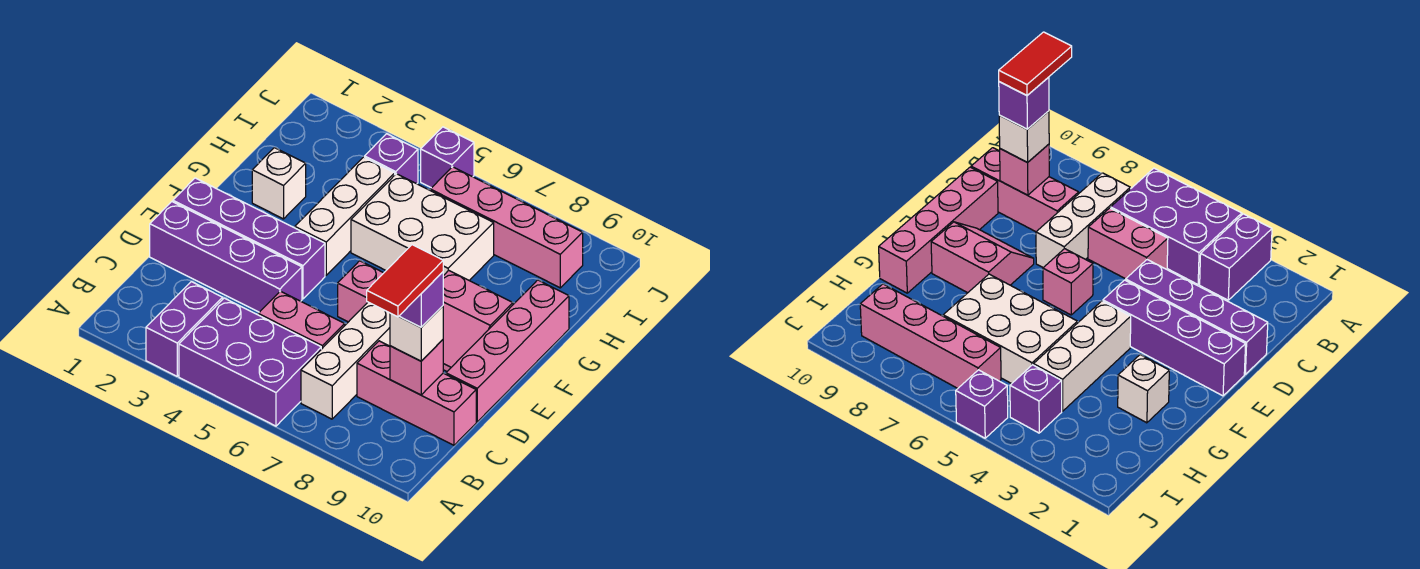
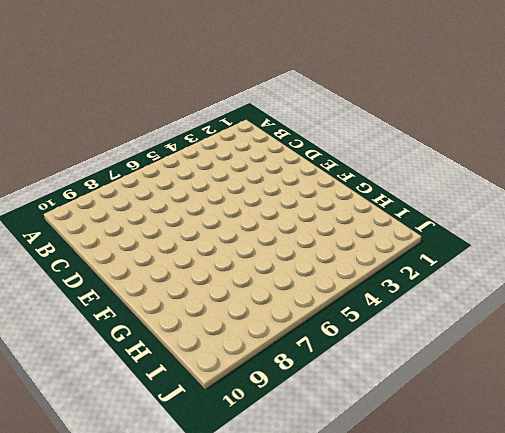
none -> purple 1x2 brick [146,282,223,376]
none -> purple 2x3 brick [179,298,321,426]
none -> white 1x3 brick [301,302,390,419]

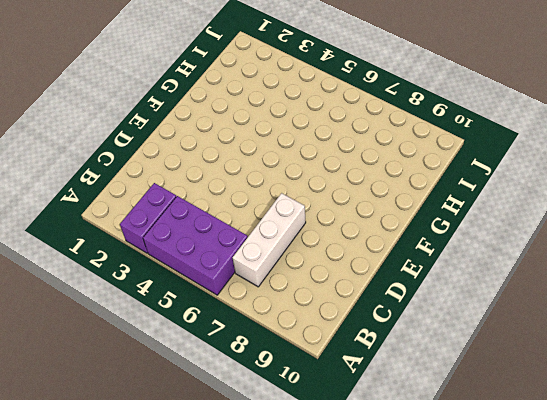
none -> pink 1x2 brick [258,291,345,349]
none -> pink 1x3 brick [357,341,476,445]
none -> purple 1x4 brick [150,202,302,312]

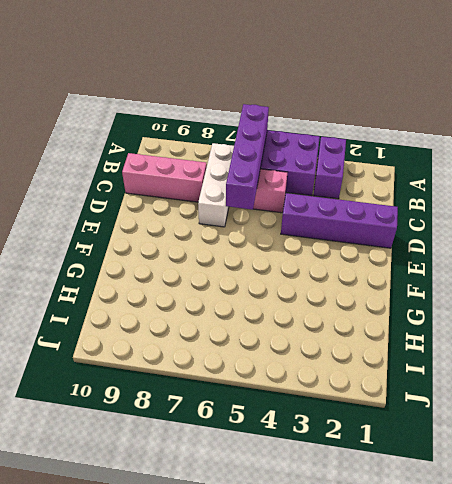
purple 1x4 brick [226,104,269,210] -> purple 1x4 brick turned to [173,178,325,299]
none -> pink 1x4 brick [446,280,569,422]
none -> pink 1x1 brick [338,261,383,322]
none -> pink 2x2 slope [443,270,513,371]

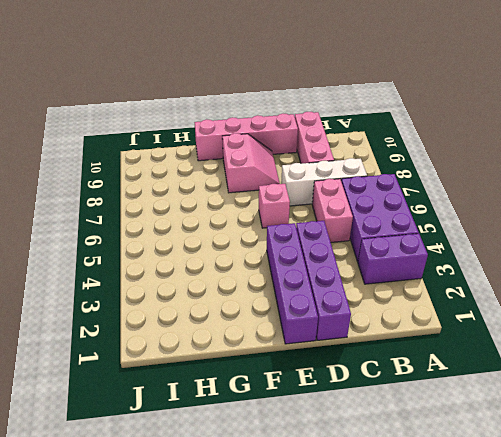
none -> white 1x3 brick [295,157,395,275]
none -> white 1x1 brick [252,148,306,219]
none -> white 2x3 brick [351,174,494,280]

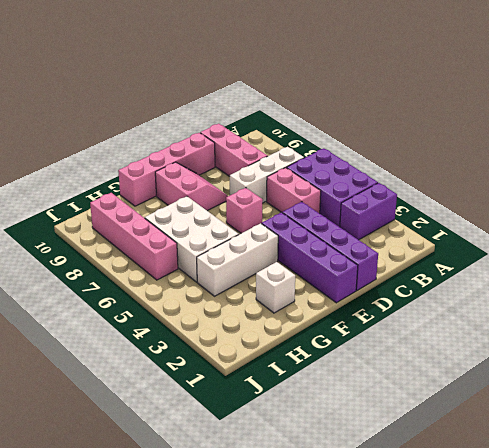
none -> purple 1x1 brick [365,134,418,184]
none -> purple 1x1 brick [421,127,474,188]
none -> pink 1x1 brick [390,340,443,395]

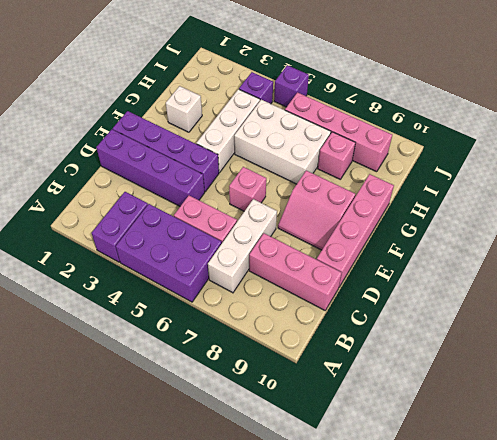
pink 1x1 brick [318,132,356,179] -> pink 1x1 brick moved to [390,340,443,395]
none -> white 1x1 brick [390,306,443,361]
none -> purple 1x1 brick [399,272,443,327]
none -> red 1x2 tile [367,245,443,317]

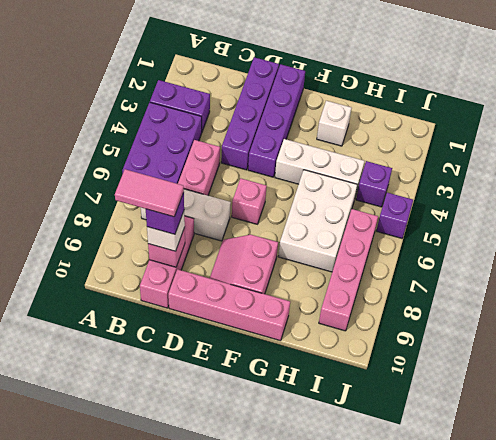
pink 1x2 tile [115,169,184,217] -> red 1x2 tile [367,245,443,317]

